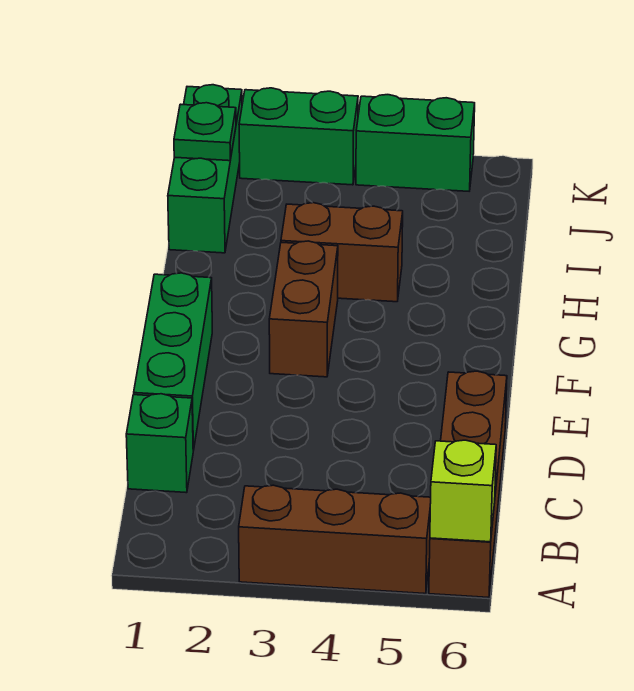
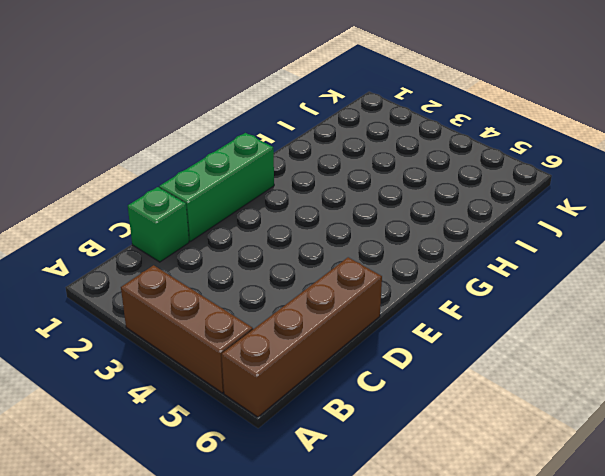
none -> brown 1x2 brick [269,241,338,377]
none -> brown 1x2 brick [281,203,403,302]

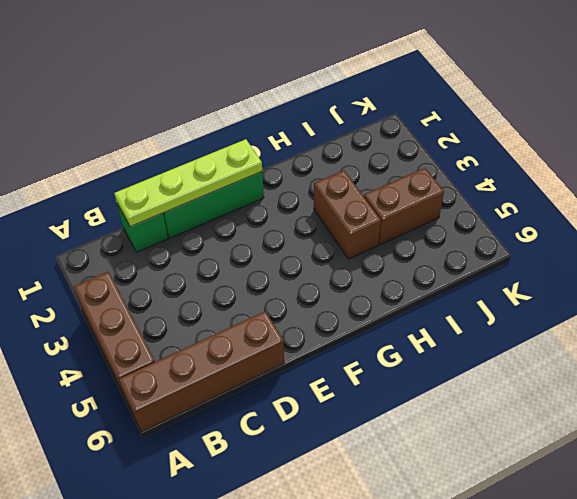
lime 1x4 plate [114,139,262,227] -> none
brown 1x2 brick [364,168,444,245] -> brown 1x2 brick moved to [269,241,338,377]
none -> green 1x3 brick [168,85,242,253]
none -> green 1x2 brick [239,88,358,185]

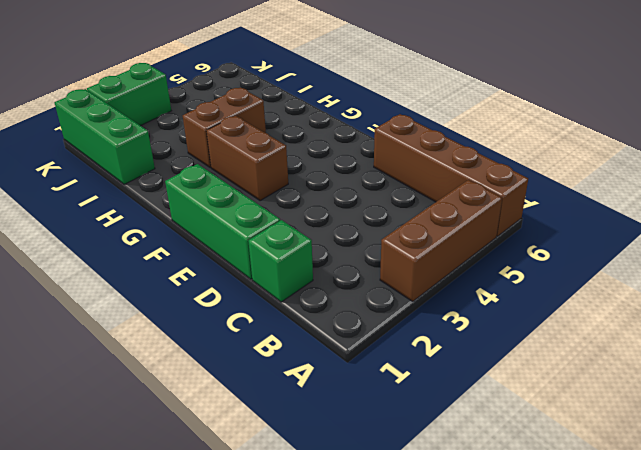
none -> green 1x2 brick [356,95,475,191]
none -> lime 1x1 brick [430,440,496,542]

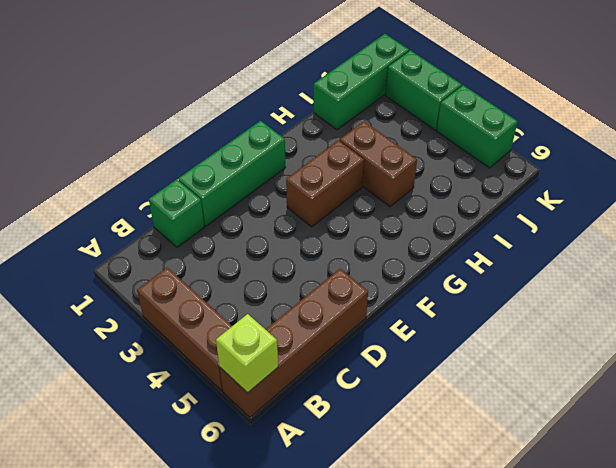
none -> green 1x1 plate [174,103,236,161]

